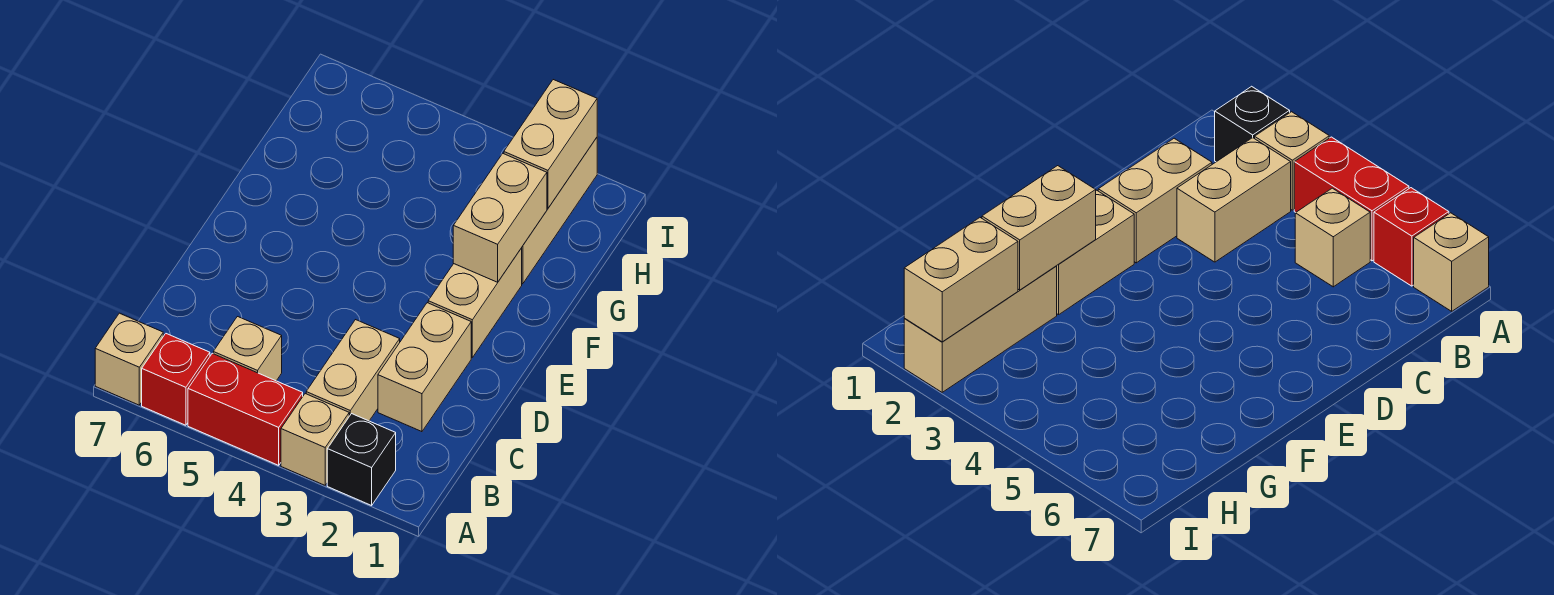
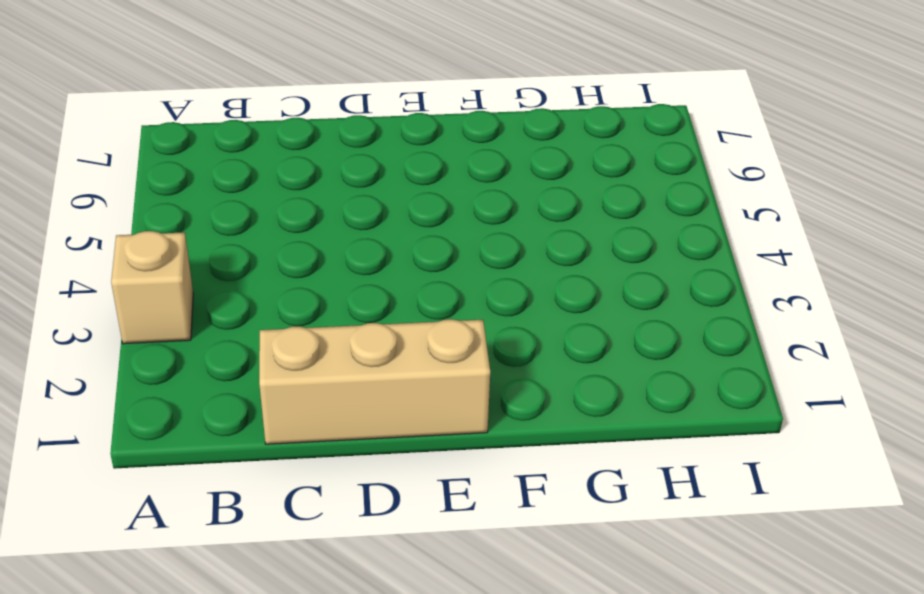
tan 1x3 brick [259,319,490,444] -> tan 1x3 brick moved to [522,138,597,284]
none -> black 1x1 brick [327,414,396,505]
none -> red 1x2 brick [188,353,303,465]
none -> red 1x1 brick [142,334,210,425]

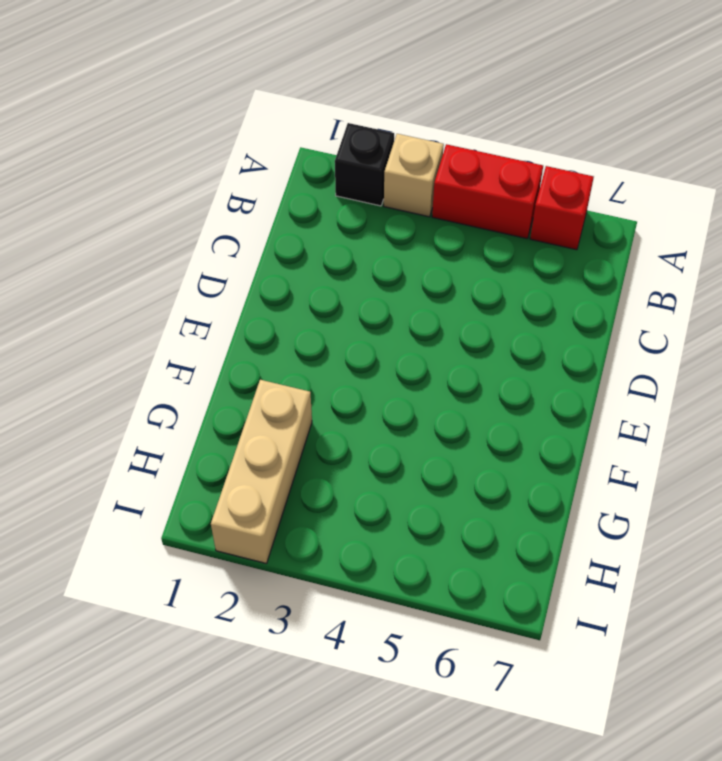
none -> tan 1x1 brick [95,313,163,405]
none -> tan 1x2 brick [306,320,400,421]
none -> tan 1x1 brick [213,317,282,381]

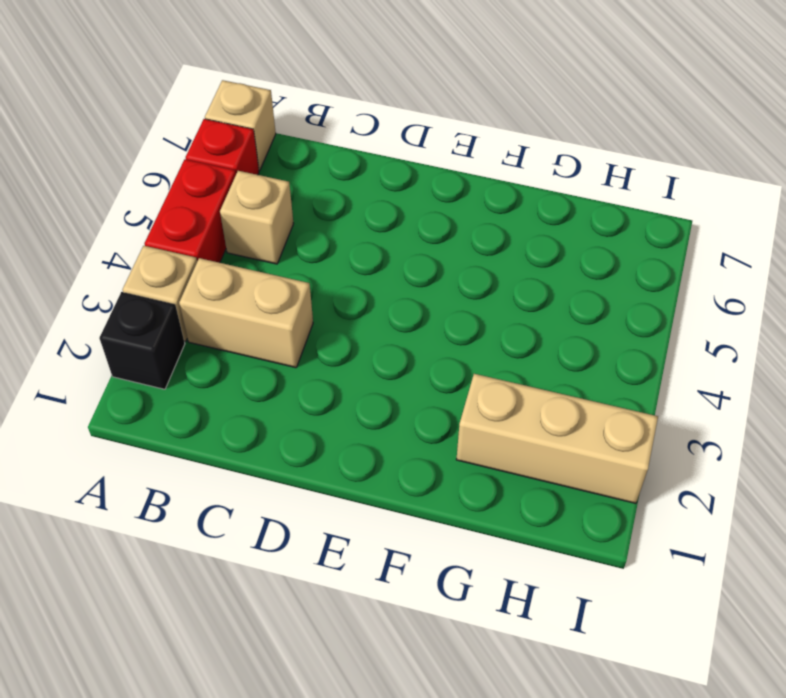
none -> tan 1x2 brick [378,303,471,432]
none -> tan 1x2 brick [428,248,522,357]
none -> tan 1x2 brick [453,154,547,282]

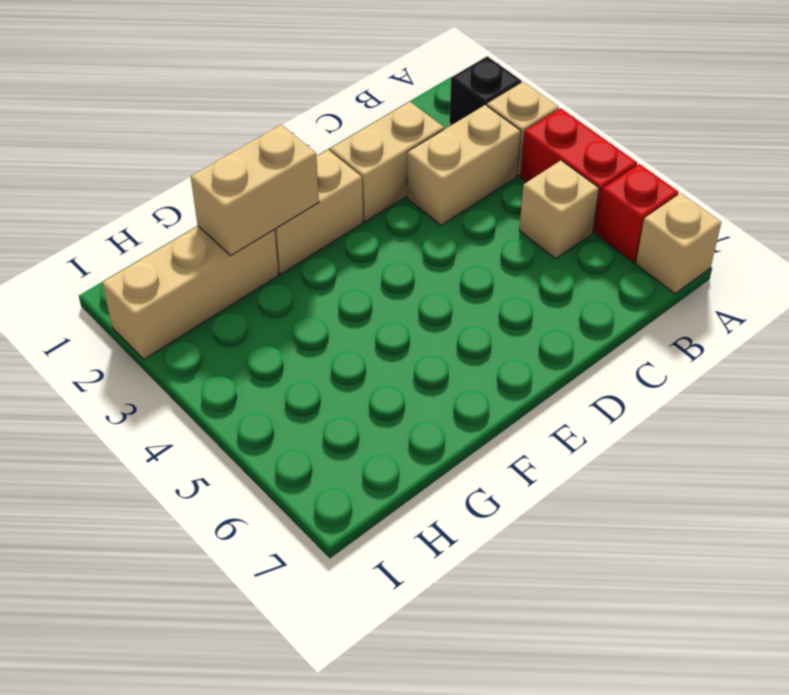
none -> tan 1x2 brick [504,80,597,208]

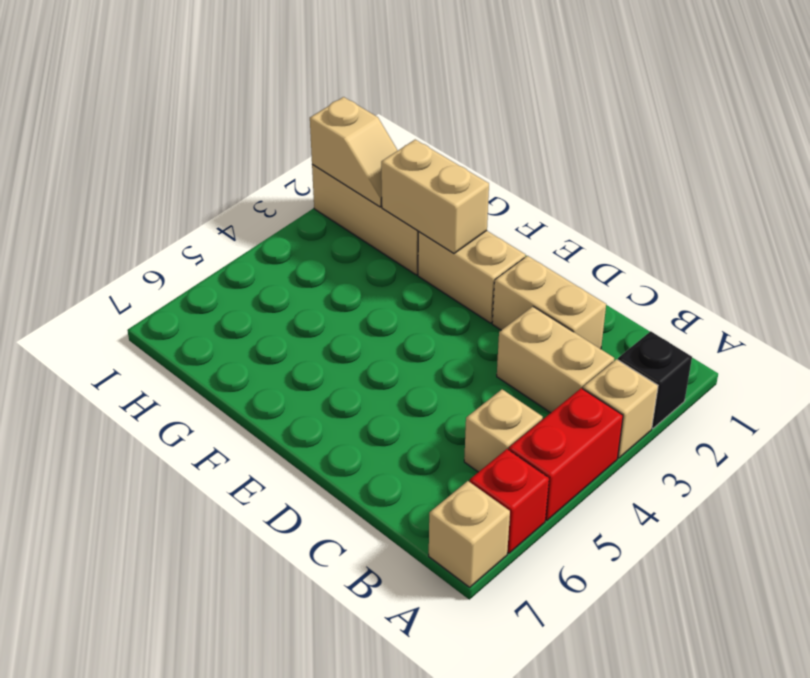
tan 1x2 slope [310,97,398,207] -> tan 1x2 brick [504,80,597,208]

